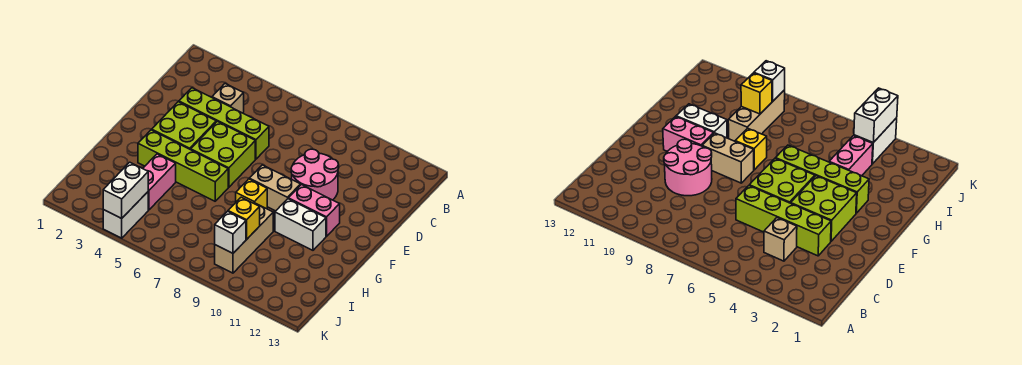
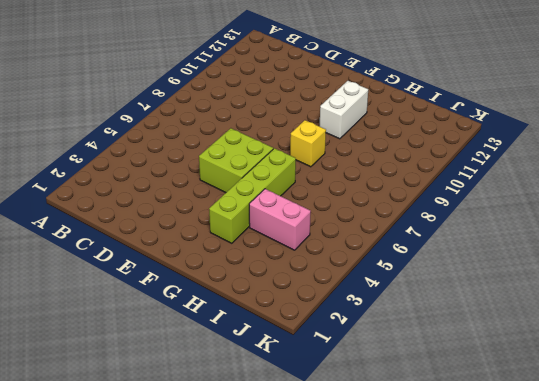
none -> tan 1x1 brick [212,84,244,113]
none -> lime 1x4 brick [179,88,269,159]
none -> pink 2x2 round brick [291,149,339,200]

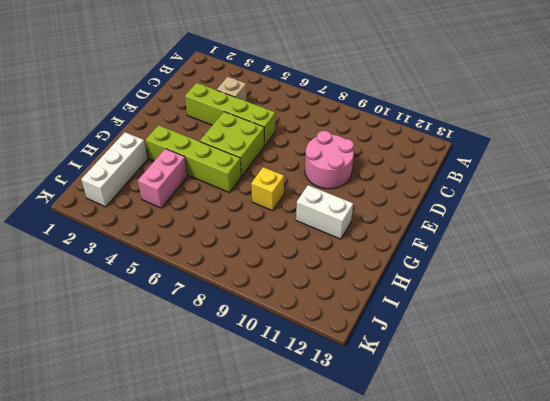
white 1x3 brick [81,132,148,207] -> none
none -> lime 2x2 brick [152,102,216,150]
none -> tan 1x2 brick [249,165,300,211]
none -> pink 1x2 brick [288,185,340,236]

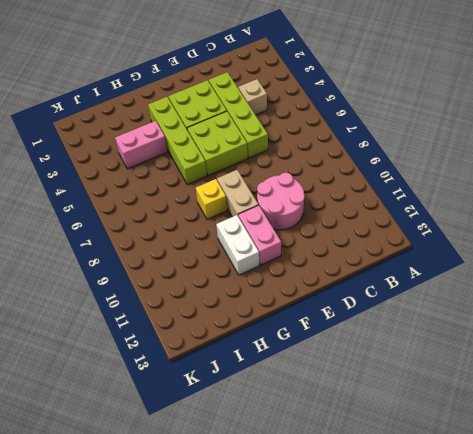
none -> tan 1x3 brick [215,203,273,273]
none -> white 1x2 brick [103,192,148,238]
none -> yellow 1x1 brick [228,197,260,239]

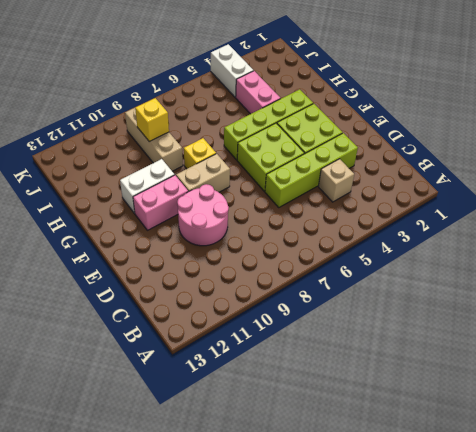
none -> white 1x2 brick [103,162,148,218]
none -> white 1x1 brick [215,211,246,253]

